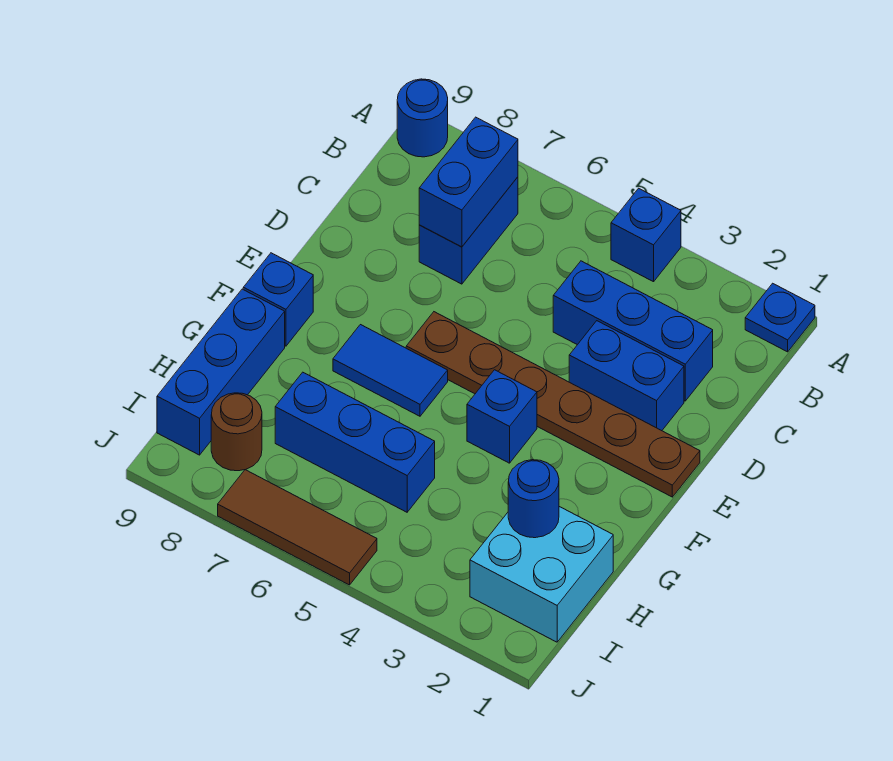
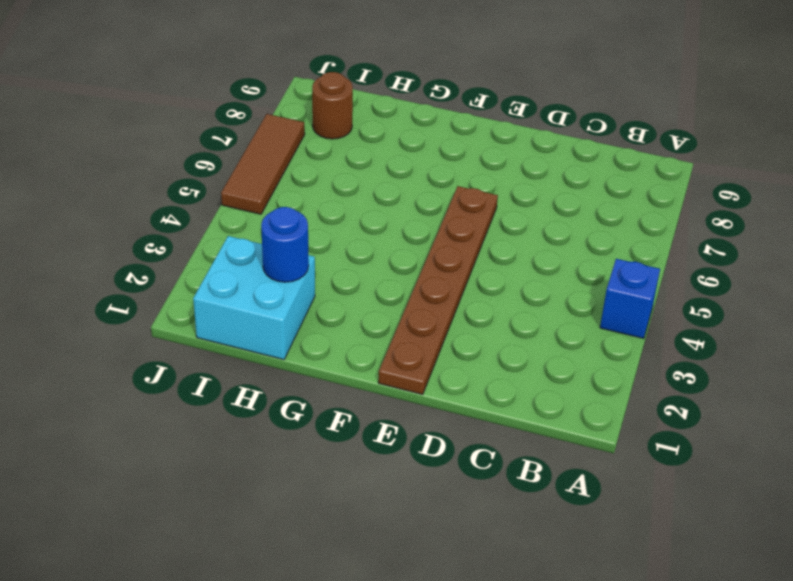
none -> blue 1x1 plate [745,283,815,352]
none -> blue 1x1 round brick [397,79,448,157]
none -> blue 1x2 brick [419,177,518,284]

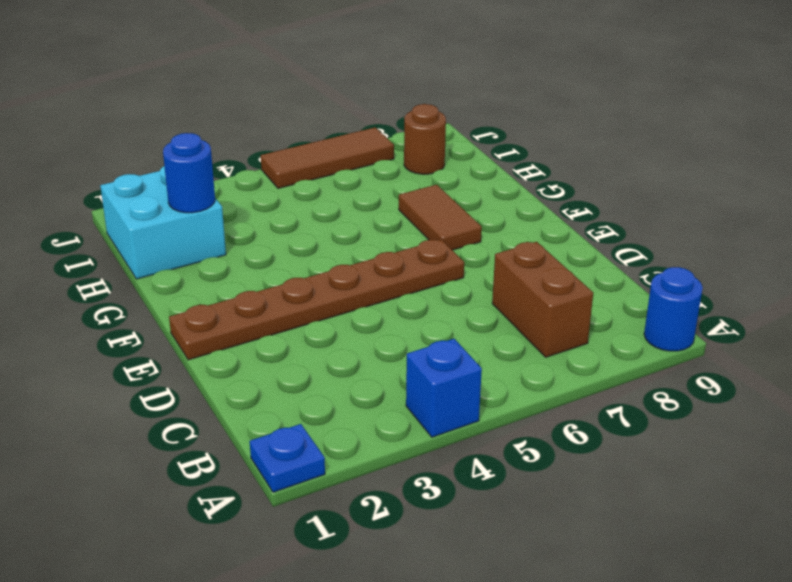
brown 1x2 brick [492,242,593,357] -> blue 1x2 brick [419,177,518,284]
brown 1x2 tile [399,185,482,250] -> blue 1x2 tile [333,325,448,416]
none -> blue 1x3 brick [553,261,713,401]
none -> blue 1x2 brick [569,321,684,431]
none -> blue 1x1 brick [467,370,537,463]

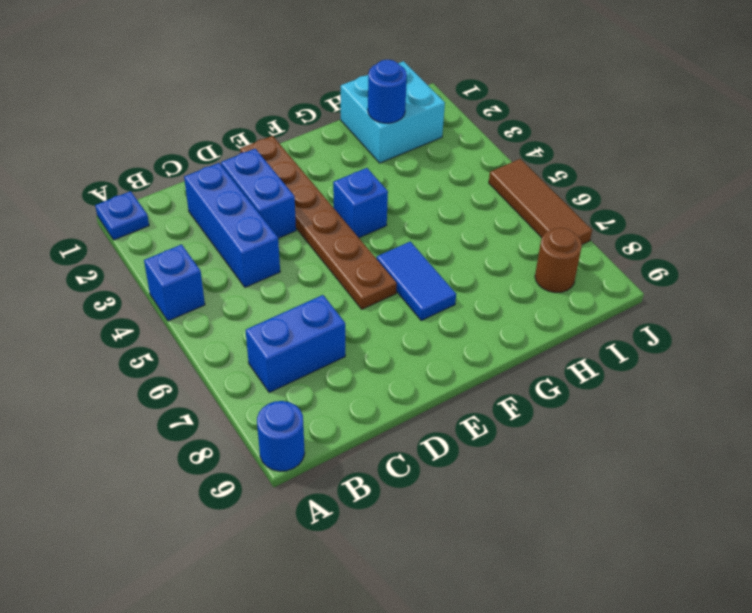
none -> blue 1x1 brick [243,253,313,346]
none -> blue 1x3 brick [157,289,285,455]
none -> blue 1x3 brick [275,372,435,512]

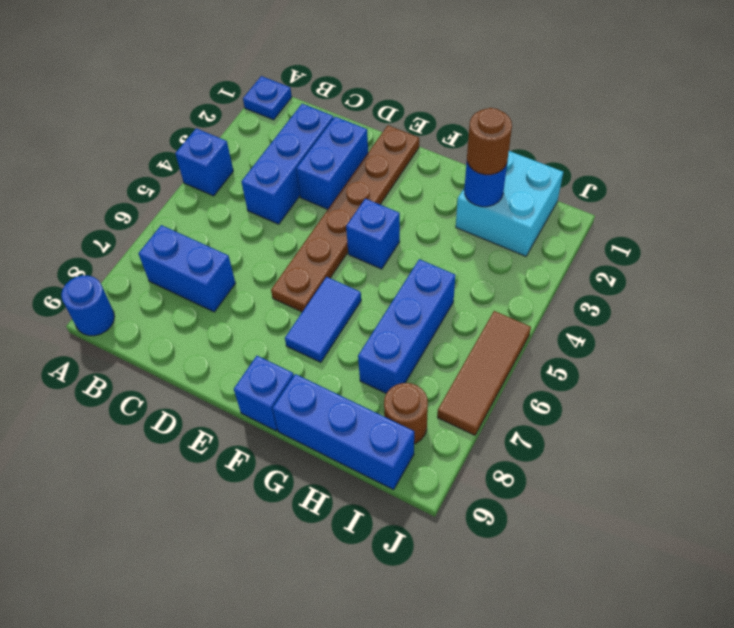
brown 1x1 round brick [467,108,512,175] -> none
none -> blue 1x2 brick [419,117,518,247]

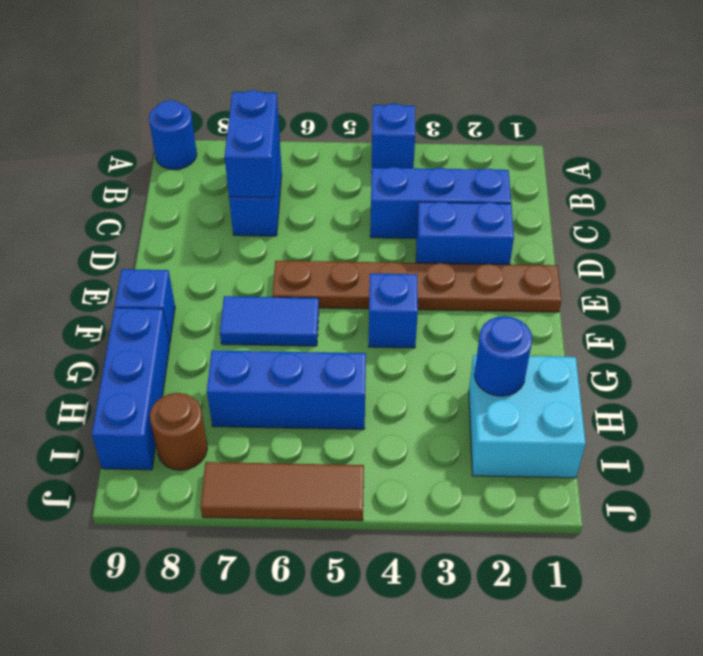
none -> blue 1x1 plate [745,283,815,352]

